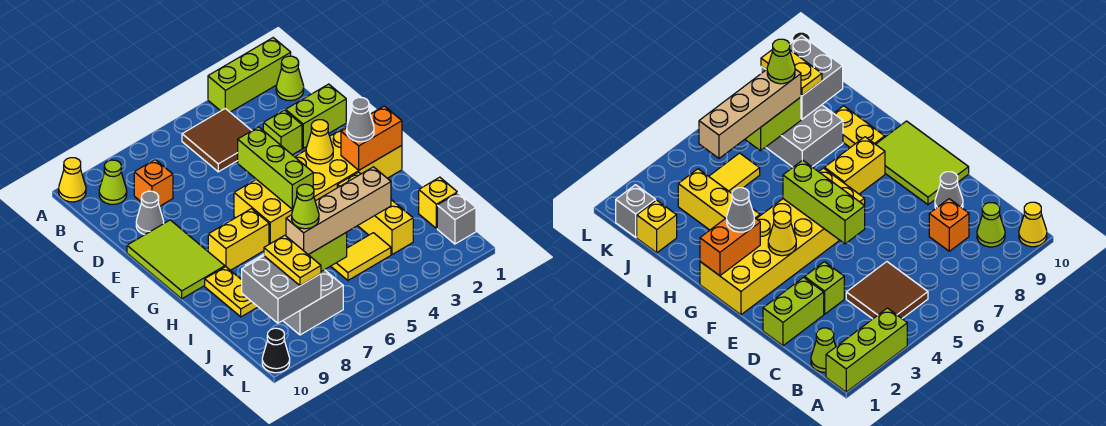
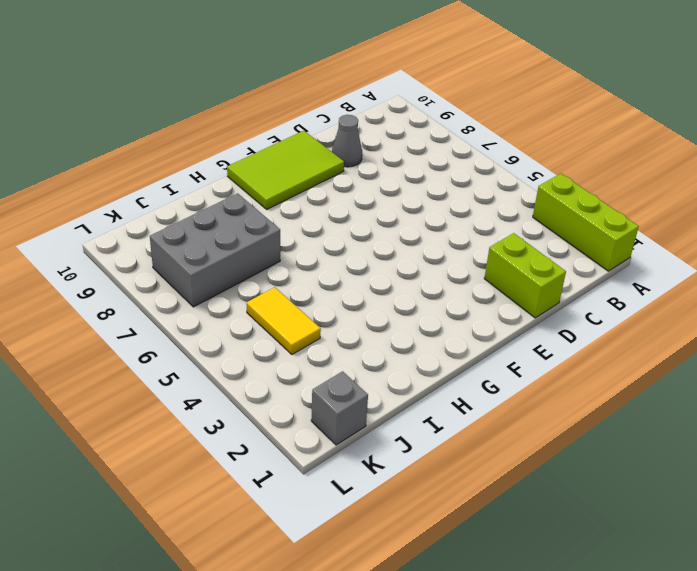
none -> yellow 1x1 cone [59,158,86,202]
none -> lime 1x1 cone [276,56,304,101]
none -> brown 2x2 tile [182,109,252,172]

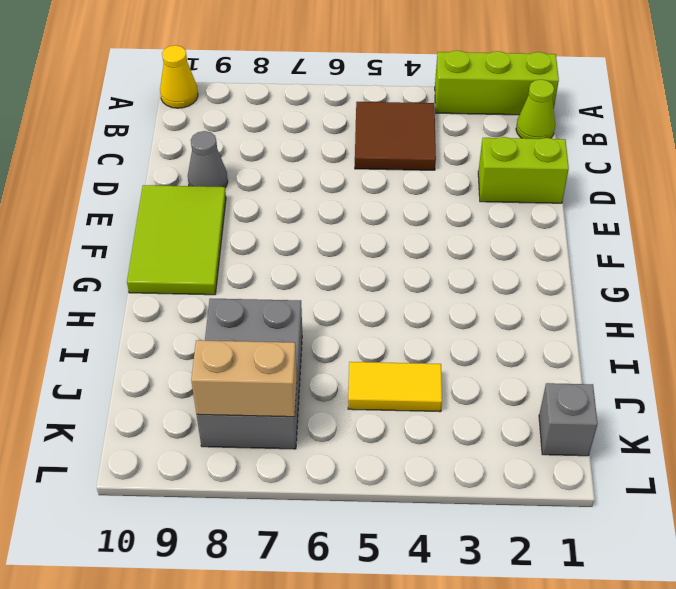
tan 1x2 brick [191,340,297,417] -> grey 2x2 brick [242,256,321,323]
none -> lime 1x1 cone [99,160,127,204]
none -> orange 1x1 brick [134,160,173,206]
none -> lime 1x1 brick [263,110,302,155]

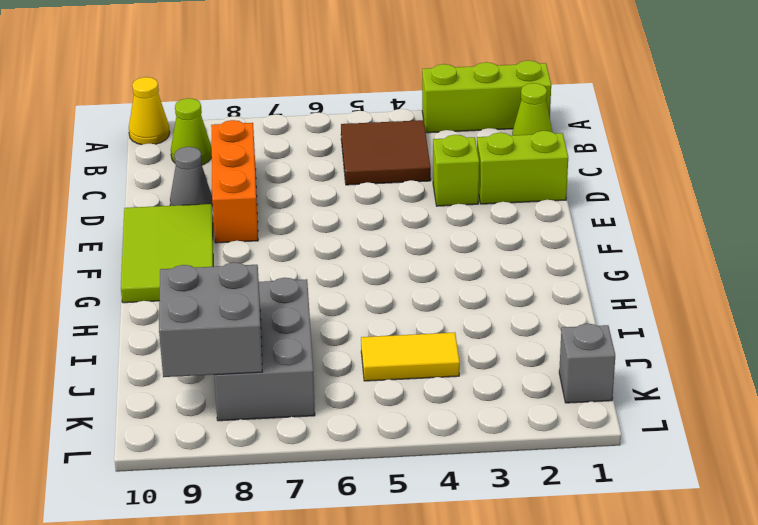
orange 1x3 brick [211,120,258,243] -> orange 1x1 brick [134,160,173,206]
none -> yellow 2x6 brick [234,126,402,244]
none -> yellow 1x2 brick [208,209,269,270]
none -> yellow 1x3 brick [337,172,413,254]

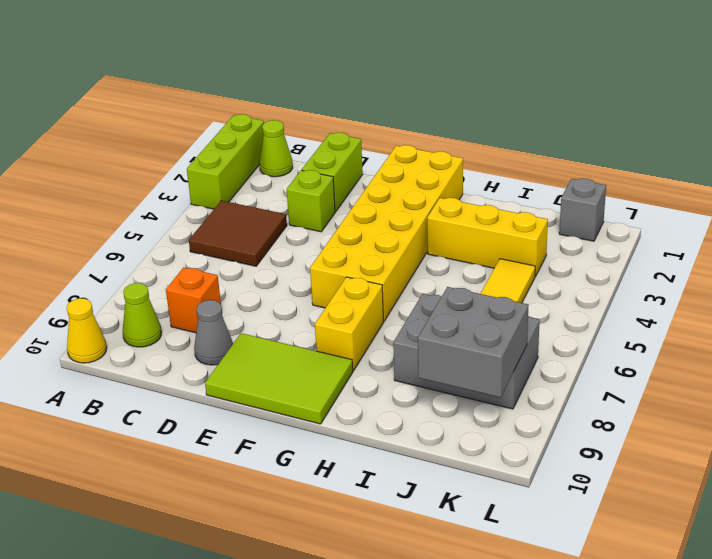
none -> yellow 1x2 plate [205,267,258,317]
none -> yellow 1x1 brick [419,177,457,228]
none -> black 1x1 cone [262,328,290,373]

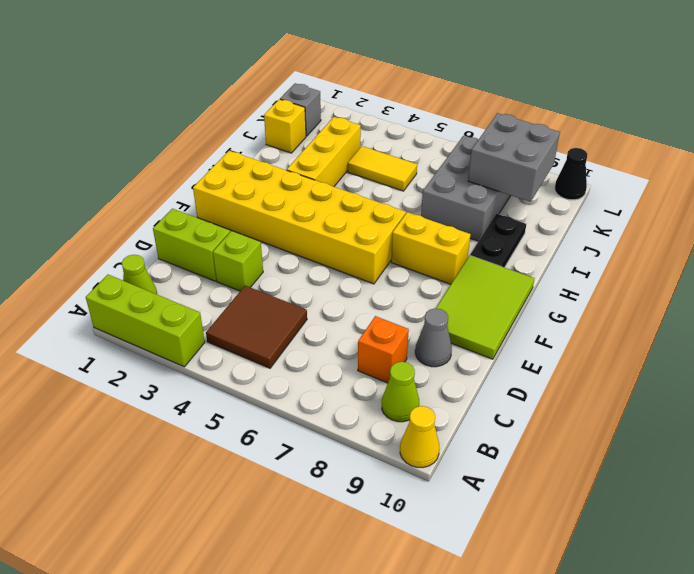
black 1x2 plate [470,214,526,267] -> yellow 1x2 plate [205,267,258,317]
none -> lime 1x3 brick [238,127,313,209]
none -> yellow 1x1 cone [306,120,333,164]
none -> orange 1x2 brick [341,106,402,170]

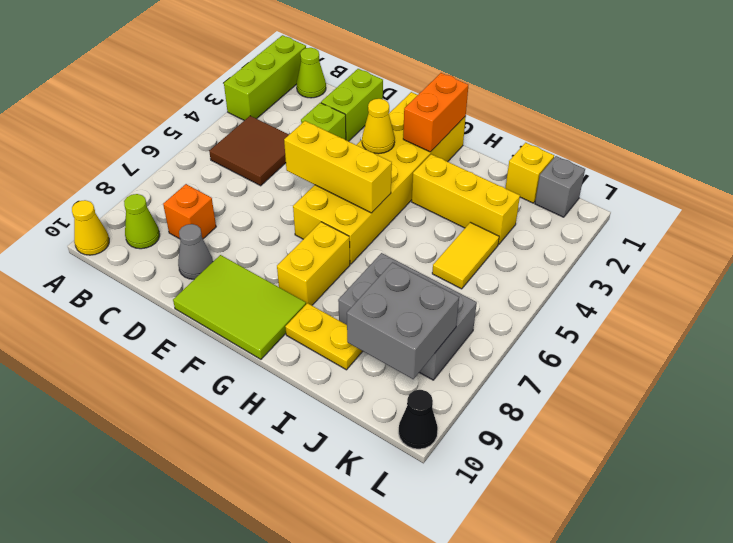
yellow 1x3 brick [284,121,392,213] -> lime 1x3 brick [238,127,313,209]
none -> lime 1x2 brick [309,232,347,271]
none -> grey 1x1 cone [347,97,374,142]
none -> tan 1x4 brick [286,167,391,255]

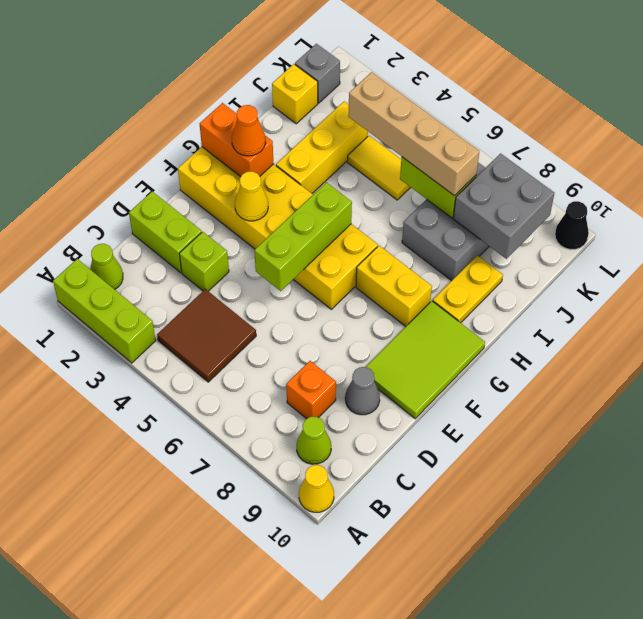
orange 1x1 cone [232,105,265,156] -> grey 1x1 cone [347,97,374,142]
none -> yellow 1x2 plate [264,235,321,286]
none -> lime 1x1 cone [292,184,319,229]

